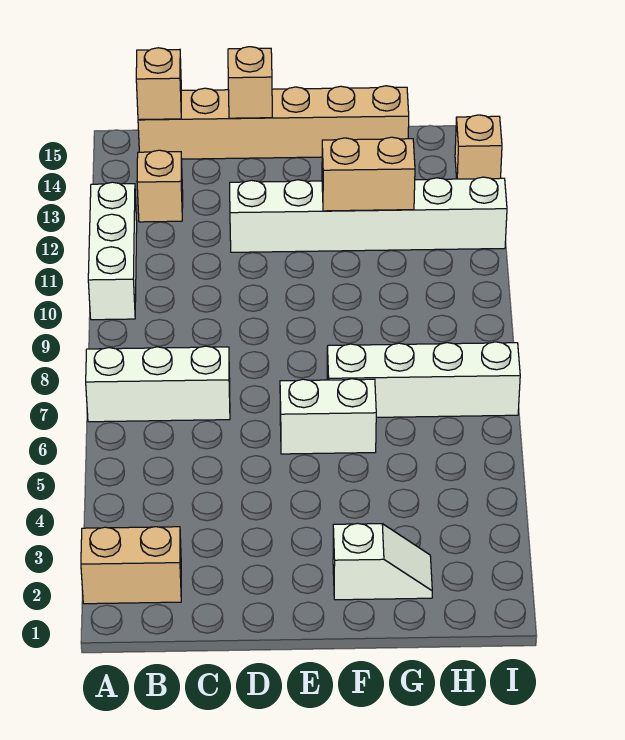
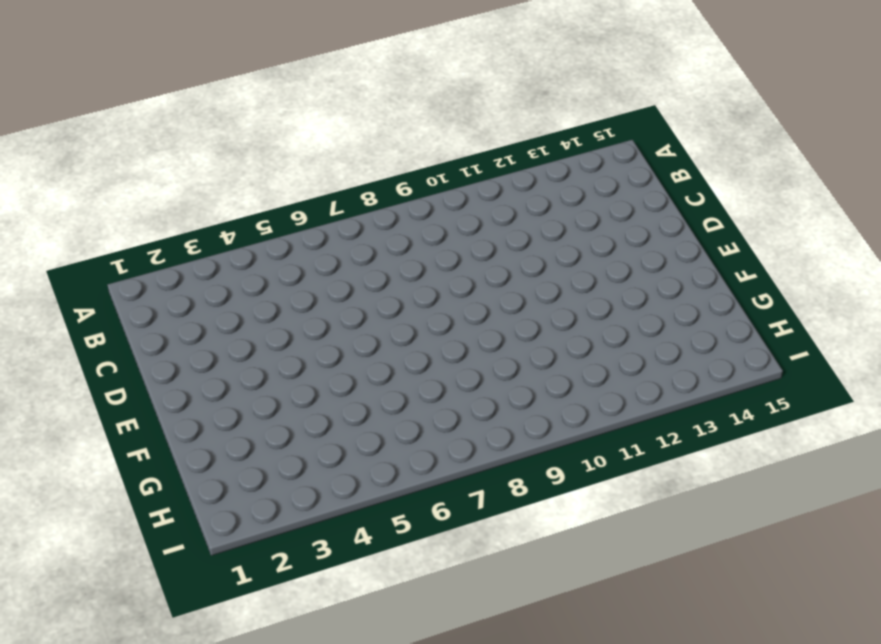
none -> tan 1x2 brick [81,527,181,604]
none -> white 1x3 brick [86,346,230,422]
none -> white 1x3 brick [88,182,137,320]

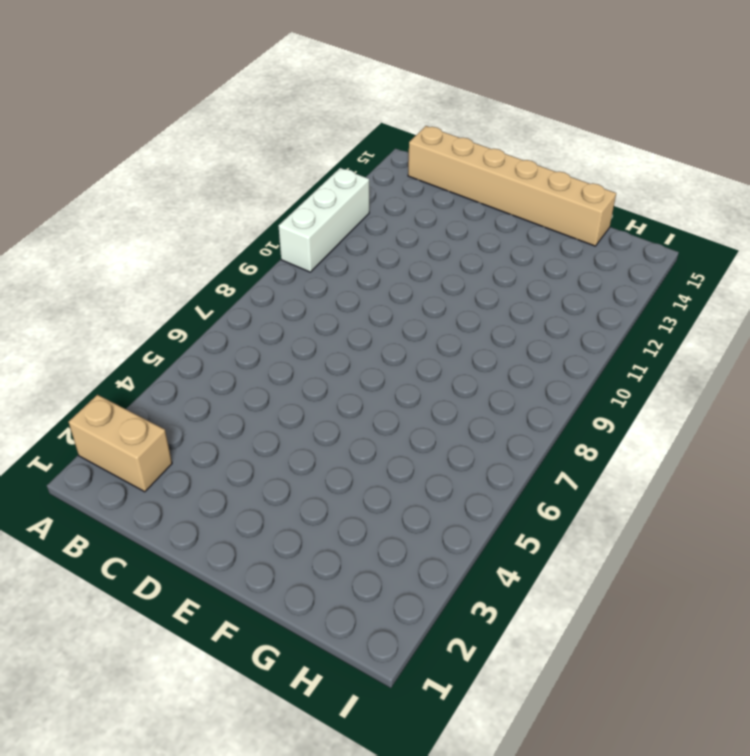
none -> white 1x3 brick [86,346,230,422]
none -> tan 1x1 brick [137,150,183,222]
none -> white 1x6 brick [230,177,507,252]

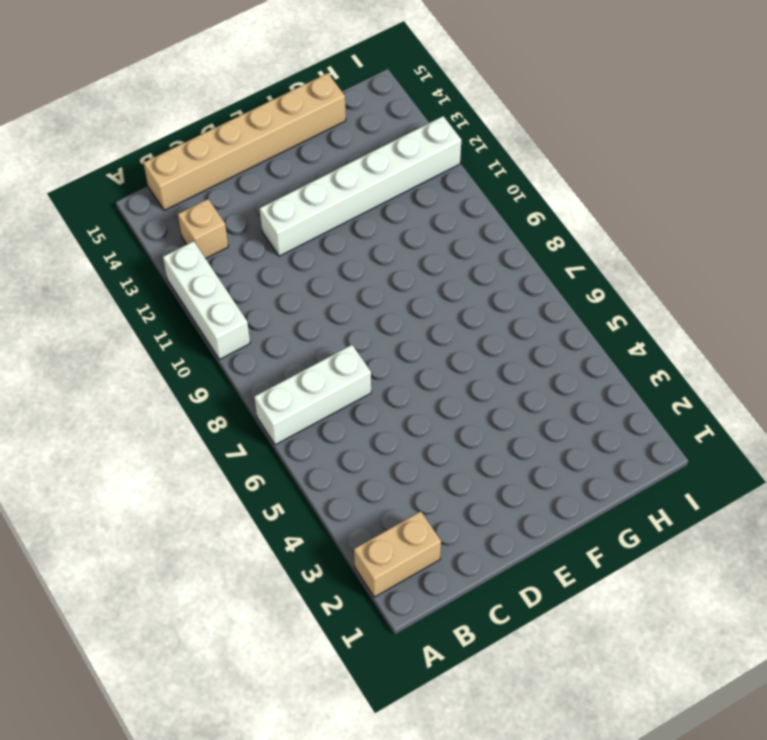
none -> white 1x2 brick [280,379,376,454]
none -> white 1x2 slope [333,523,432,600]
none -> white 1x4 brick [327,342,520,417]

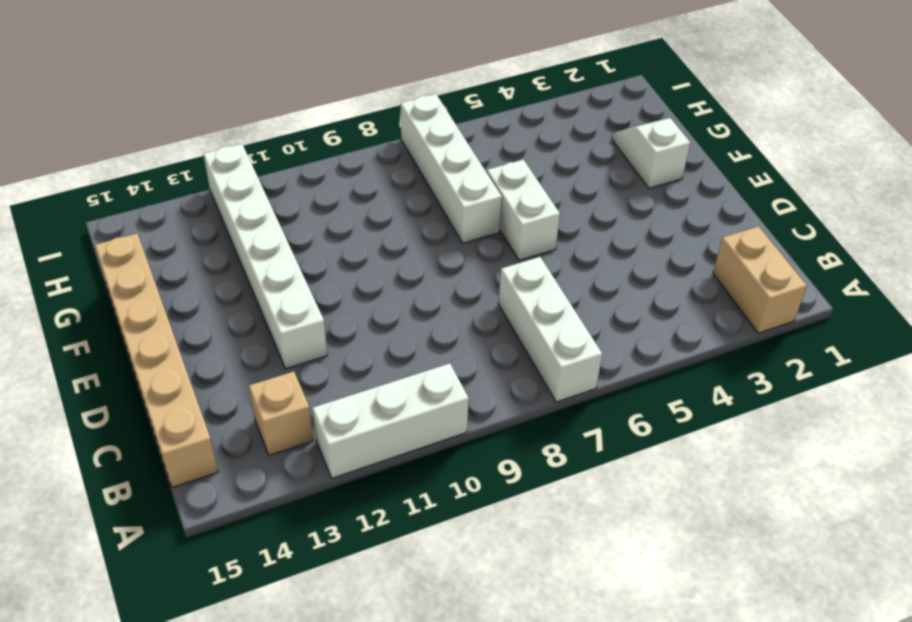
none -> tan 1x1 brick [455,115,502,179]
none -> tan 1x1 brick [136,48,181,120]
none -> tan 1x1 brick [228,47,272,118]

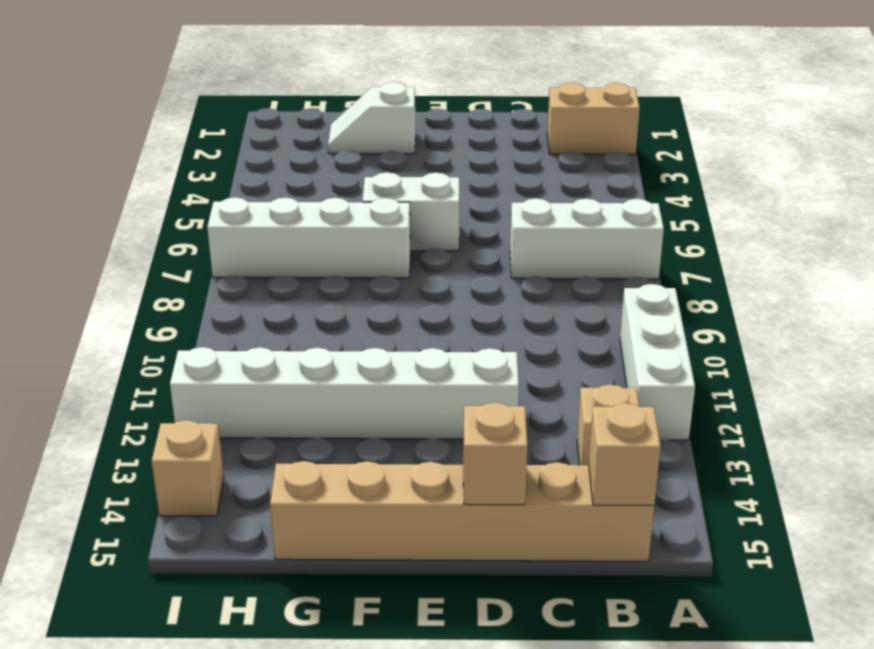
none -> tan 1x2 brick [322,137,415,211]

